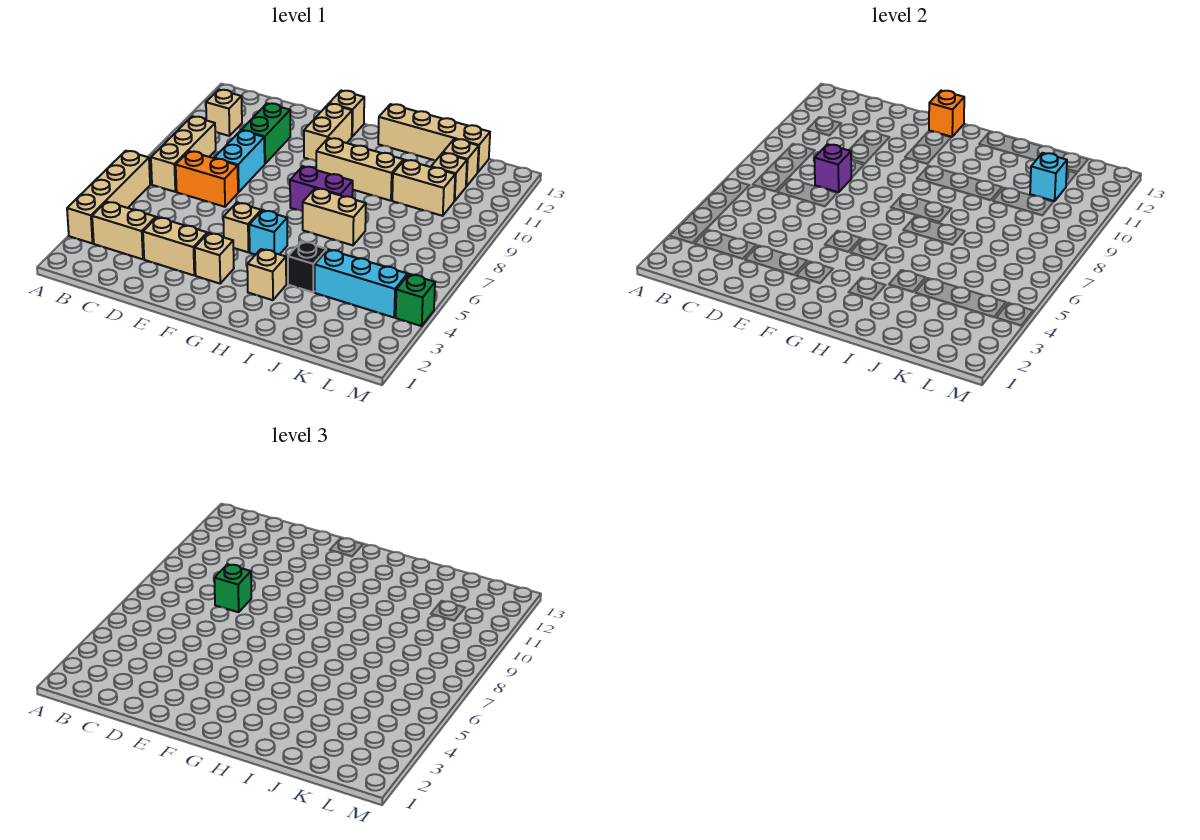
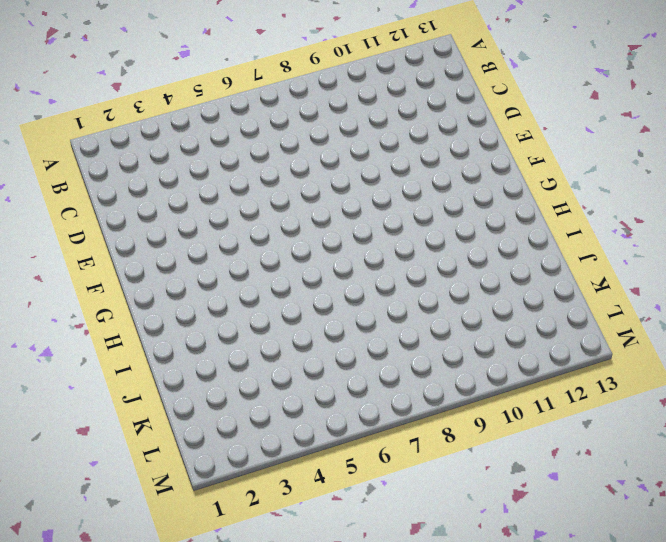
none -> tan 1x4 brick [67,151,150,244]
none -> tan 1x2 brick [92,202,156,259]
none -> tan 1x3 brick [151,116,216,192]

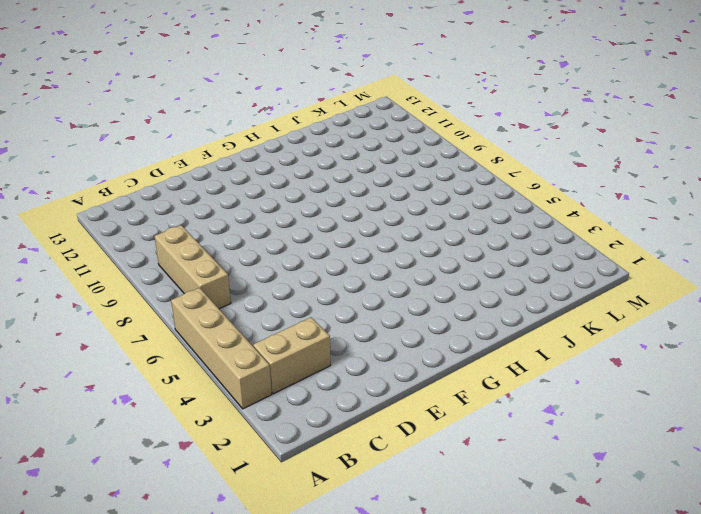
none -> tan 1x1 brick [206,90,242,136]
none -> orange 1x2 brick [176,151,238,207]
none -> tan 1x2 brick [143,217,207,275]

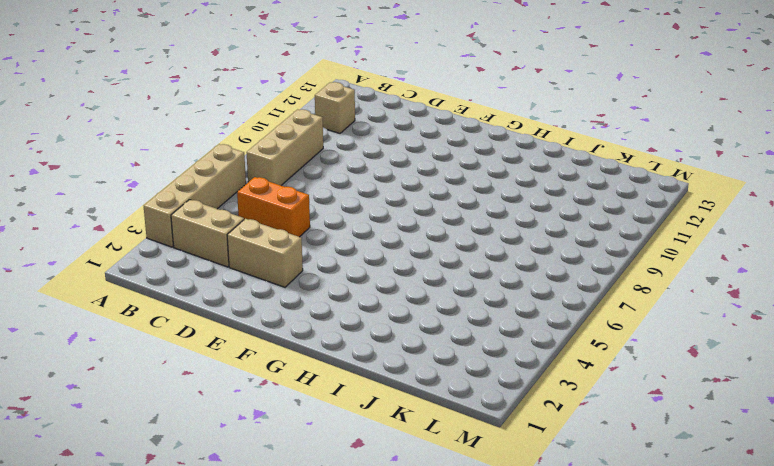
orange 1x2 brick [237,177,310,237] -> orange 1x2 brick moved to [176,151,238,207]
none -> cyan 1x2 brick [214,131,265,192]
none -> green 1x2 brick [241,103,290,164]
none -> tan 1x1 brick [195,233,234,284]

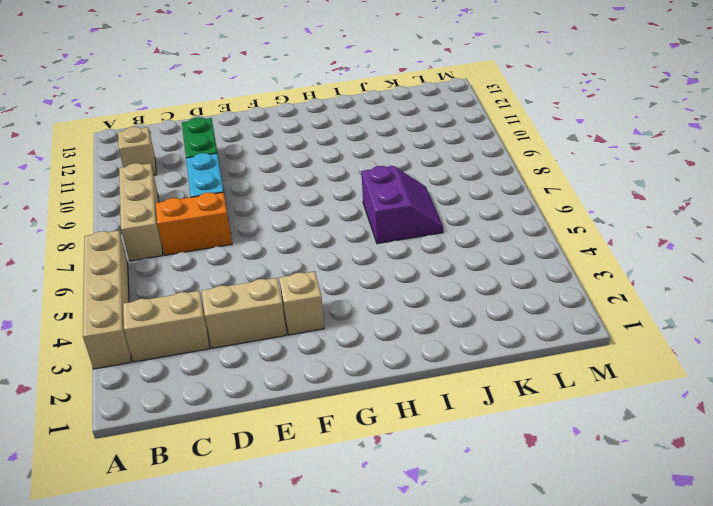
purple 2x2 slope [361,166,443,244] -> tan 1x2 brick [302,188,366,245]
none -> tan 1x1 brick [223,203,261,252]
none -> tan 1x2 brick [304,104,352,161]
none -> tan 1x1 brick [329,91,364,137]

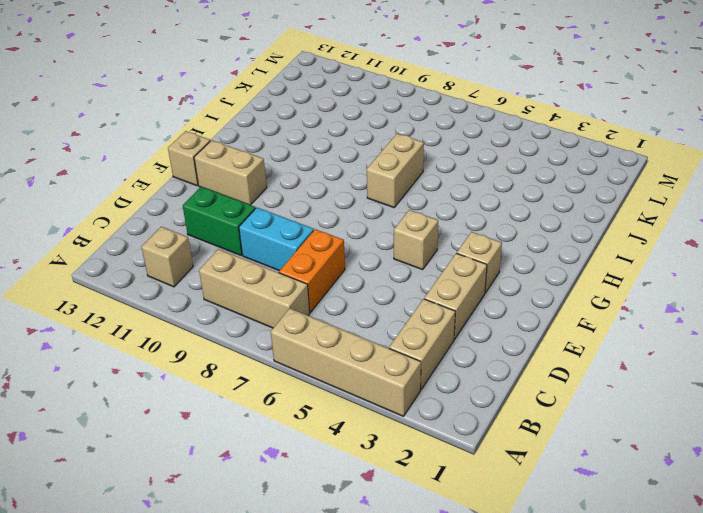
none -> cyan 1x1 brick [249,210,287,255]
none -> purple 1x2 brick [290,166,353,211]
none -> tan 1x3 brick [316,138,403,201]

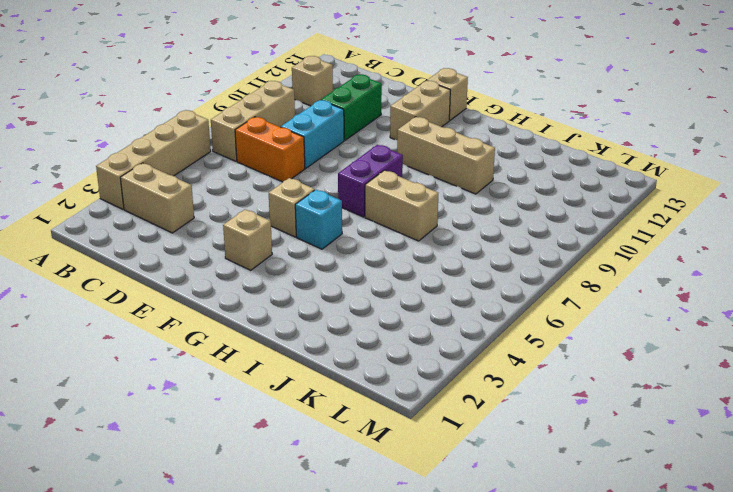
purple 1x2 brick [338,145,403,217] -> purple 1x2 brick turned to [290,166,353,211]
none -> tan 1x2 brick [143,217,207,275]
none -> tan 1x1 brick [247,249,286,300]
none -> tan 1x4 brick [378,104,490,172]

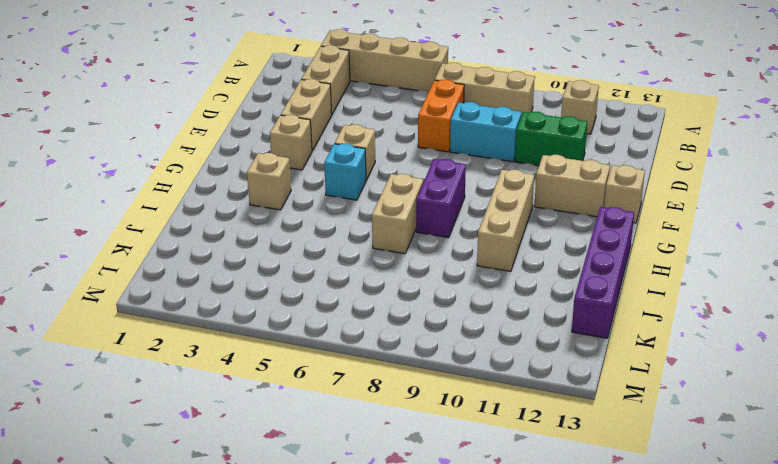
purple 1x4 brick [572,207,634,338] -> tan 1x4 brick [378,104,490,172]
none -> black 1x1 brick [288,241,326,292]
none -> cyan 1x3 brick [315,250,408,317]
none -> tan 1x2 brick [392,160,455,216]

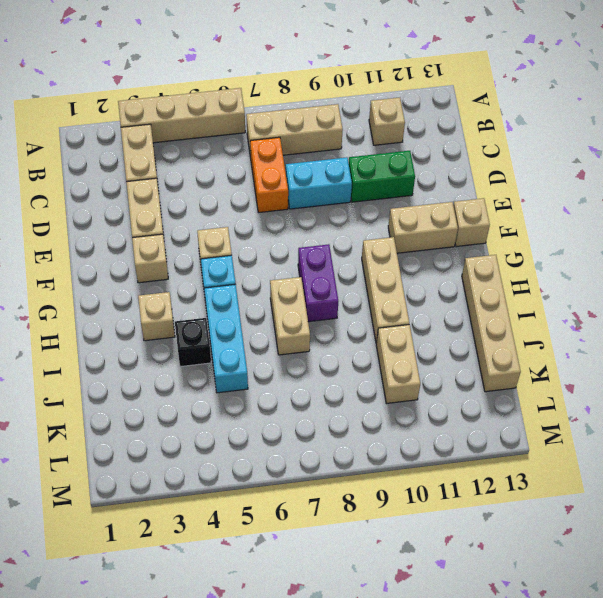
cyan 1x3 brick [204,284,248,393] -> cyan 1x3 brick moved to [315,250,408,317]
none -> tan 1x1 brick [431,153,467,201]
none -> tan 1x1 brick [443,139,479,186]
none -> green 1x1 brick [396,274,435,326]

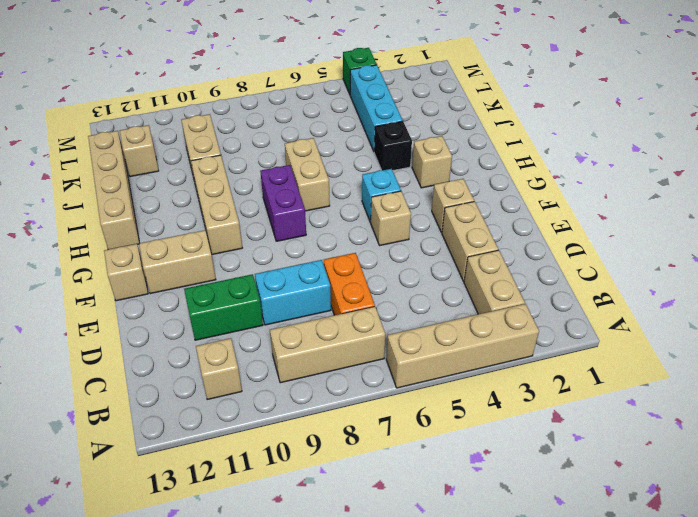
none -> tan 1x1 brick [431,153,467,201]
none -> purple 1x1 brick [814,144,851,192]
none -> orange 1x1 brick [929,91,964,137]

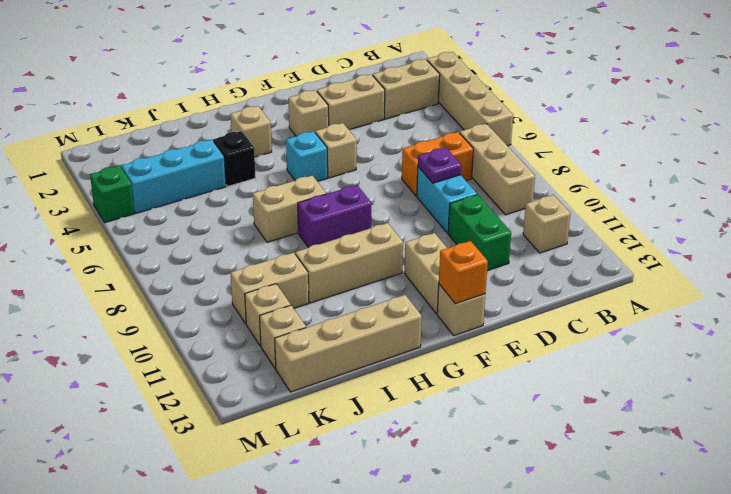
purple 1x1 plate [418,147,461,183] -> purple 1x1 brick [814,144,851,192]
none -> cyan 1x1 brick [1030,153,1067,201]
none -> green 1x1 brick [214,564,251,612]

